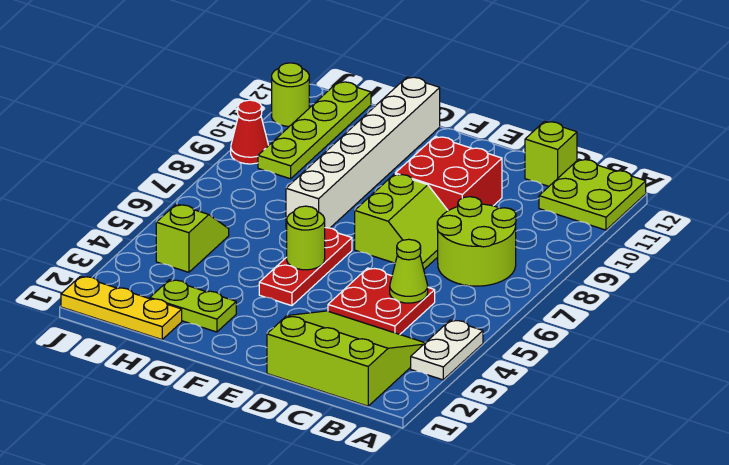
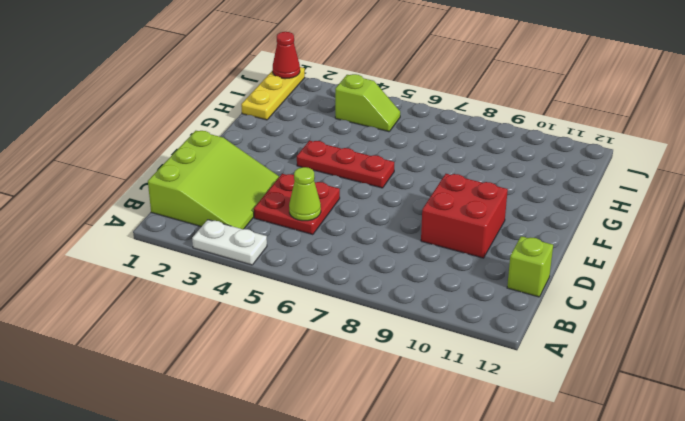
red 1x1 cone [273,32,300,79] -> red 1x1 cone moved to [231,100,269,164]
none -> lime 2x2 plate [539,159,646,230]
none -> lime 2x2 round brick [437,197,516,286]
none -> lime 2x2 slope [355,174,448,269]

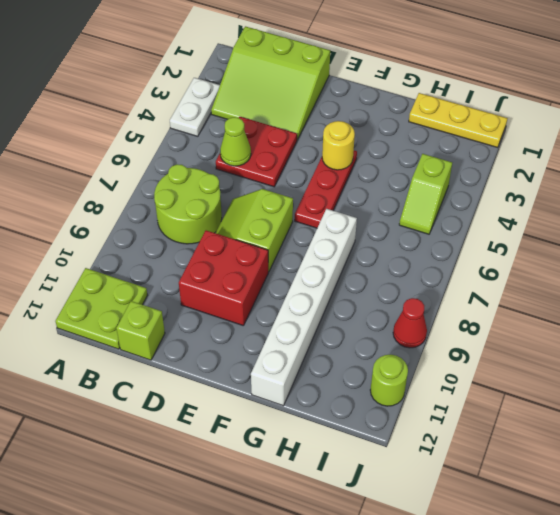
yellow 1x1 round brick [322,121,355,170] -> none
none -> lime 1x2 plate [150,280,236,332]
none -> lime 1x4 plate [258,82,371,179]
none -> lime 1x1 round brick [287,206,325,270]

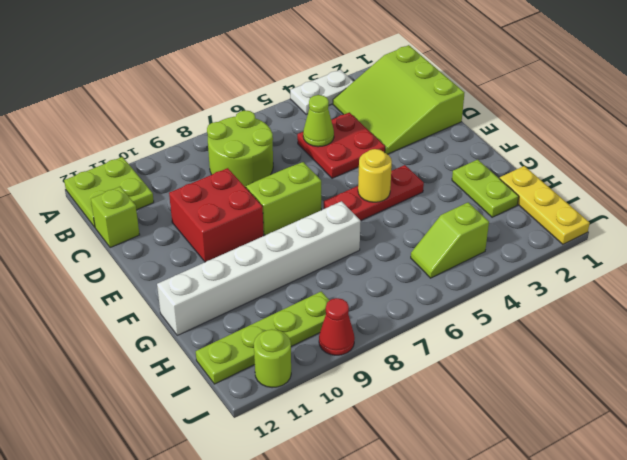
yellow 1x1 round brick [358,149,392,202] -> lime 1x1 round brick [287,206,325,270]

